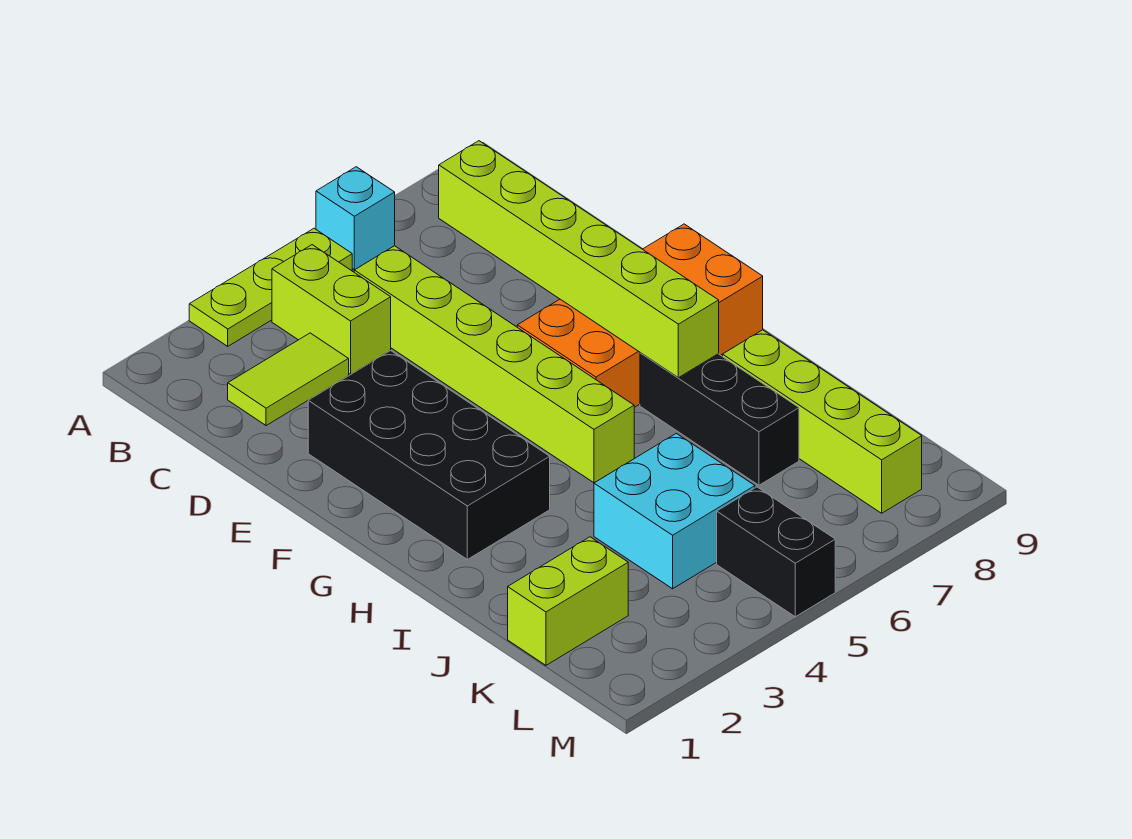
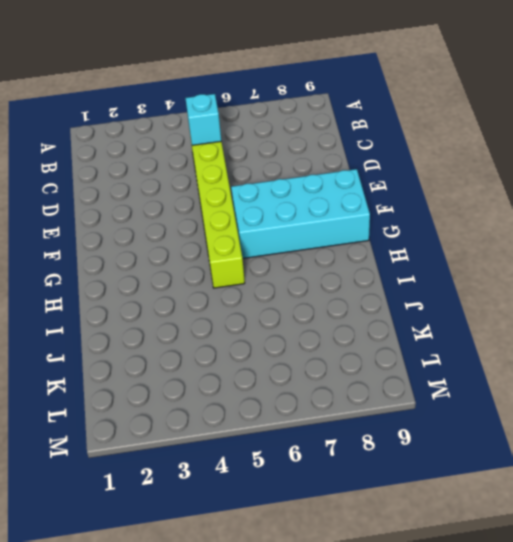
cyan 1x1 brick [185,94,221,145] -> cyan 1x1 brick moved to [316,167,395,270]
cyan 2x4 brick [231,169,370,258] -> orange 2x4 brick [517,224,763,407]
none -> lime 1x3 plate [189,228,352,346]
none -> lime 1x2 brick [272,245,391,375]
none -> lime 1x2 tile [228,333,349,426]

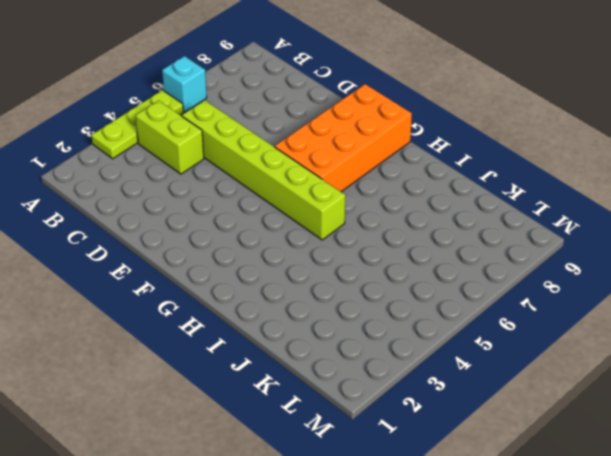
none -> lime 1x2 tile [228,333,349,426]
none -> black 2x4 brick [308,351,550,559]
none -> black 1x3 brick [640,353,799,485]

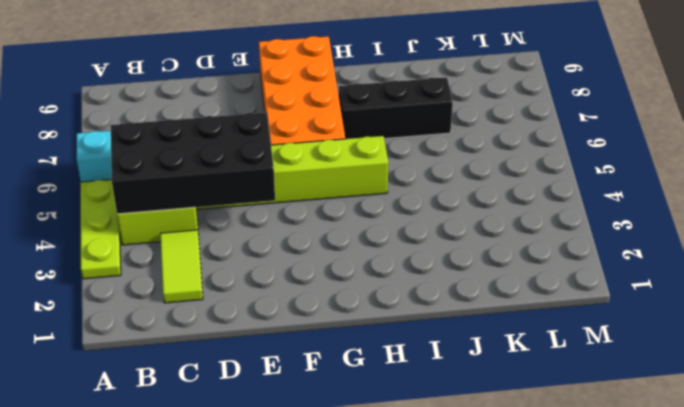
black 2x4 brick [111,112,275,214] -> black 2x4 brick moved to [308,351,550,559]
none -> lime 1x4 brick [723,330,922,513]
none -> cyan 2x2 brick [594,433,755,589]
none -> lime 1x2 brick [508,537,628,665]

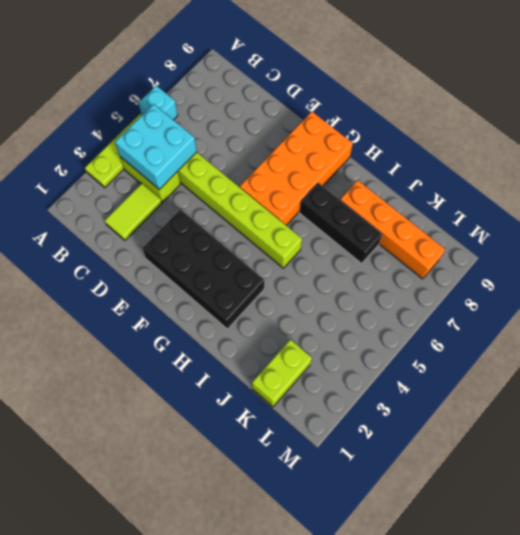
cyan 2x2 brick [115,104,197,190] -> cyan 2x2 brick moved to [594,433,755,589]
orange 1x4 brick [341,180,445,279] -> lime 1x4 brick [723,330,922,513]
none -> black 1x2 brick [717,487,835,617]
none -> lime 1x6 brick [439,141,719,378]

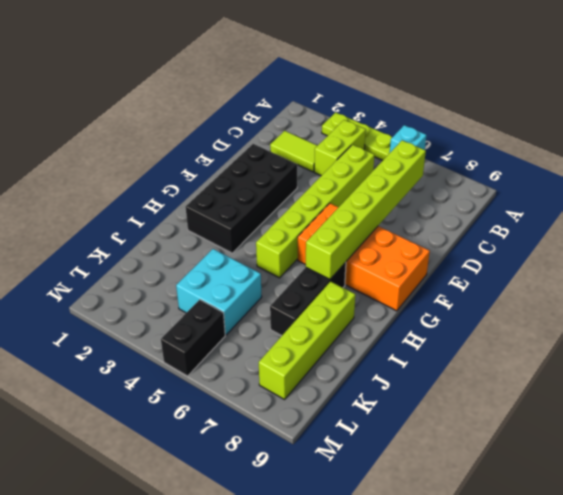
none -> lime 1x2 brick [508,537,628,665]

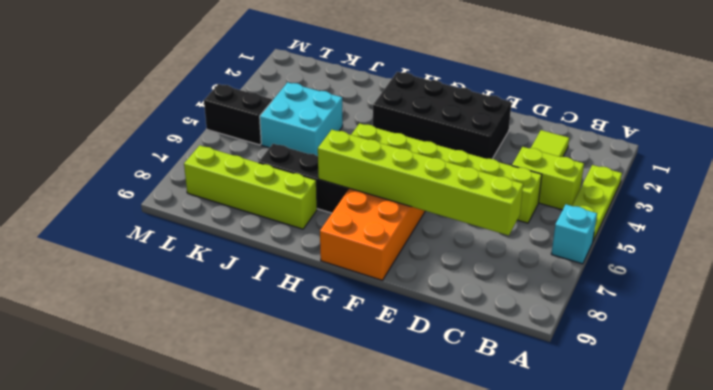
none -> lime 1x2 brick [508,537,628,665]

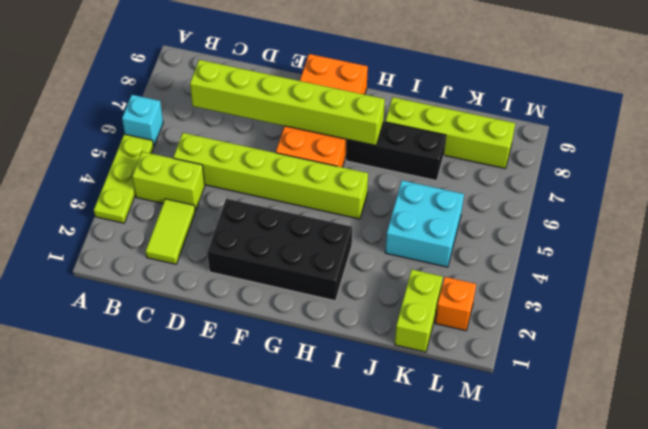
orange 1x1 brick [435,277,476,331] -> none
none -> black 1x2 brick [717,487,835,617]

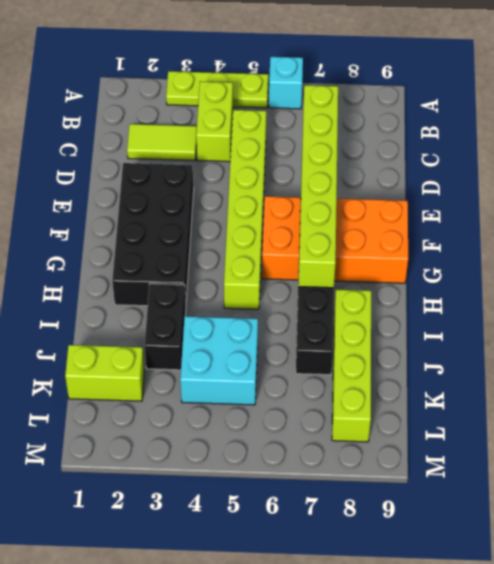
black 1x2 brick [145,284,186,370] -> black 1x2 brick moved to [717,487,835,617]

